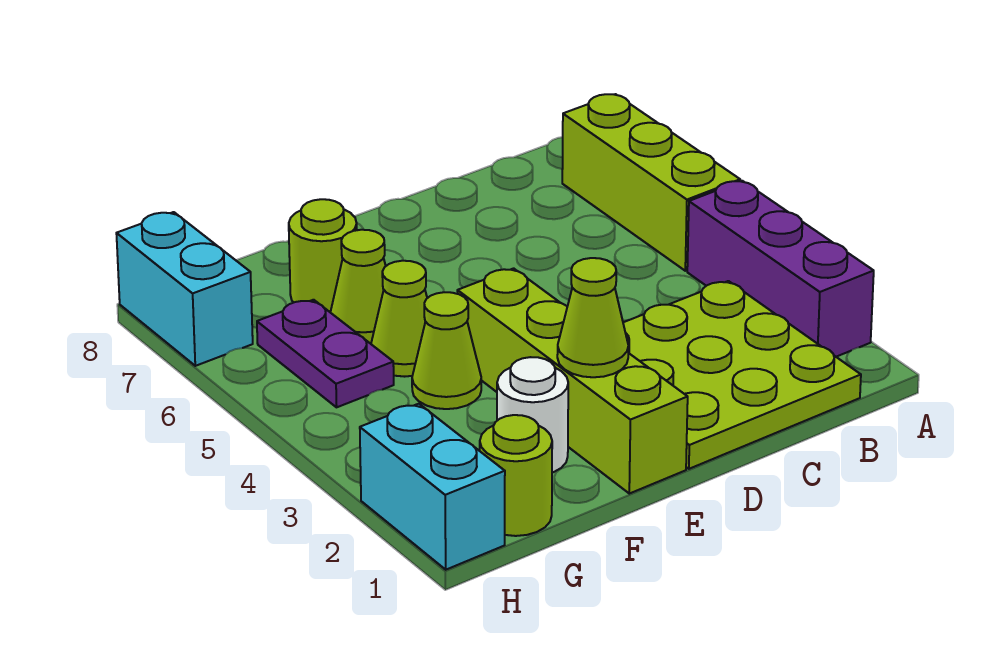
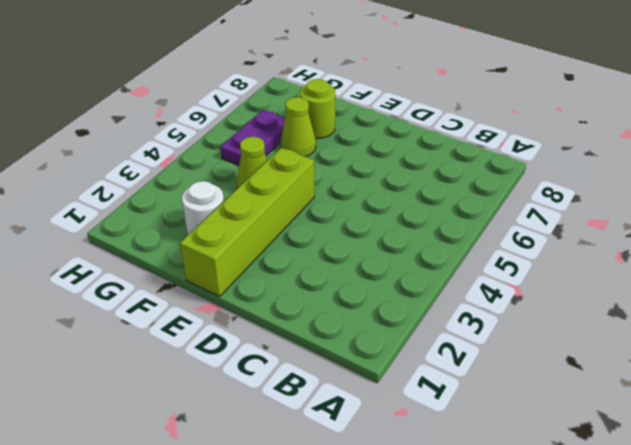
none -> purple 1x3 brick [687,181,874,357]
none -> lime 1x3 brick [562,94,740,271]
none -> lime 3x3 plate [623,281,861,469]

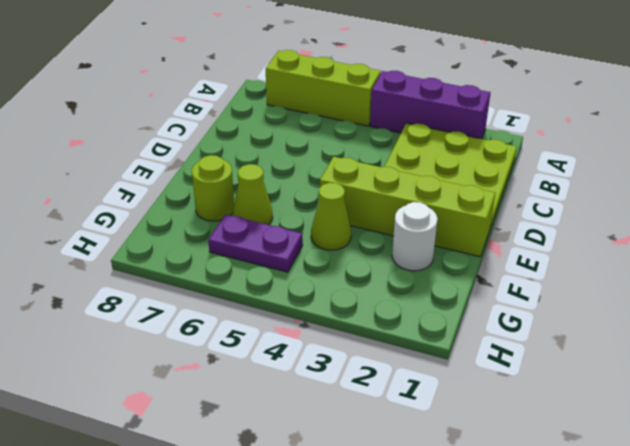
none -> lime 1x1 cone [371,261,427,377]
none -> lime 1x1 round brick [480,415,552,536]
none -> cyan 1x2 brick [360,404,505,570]

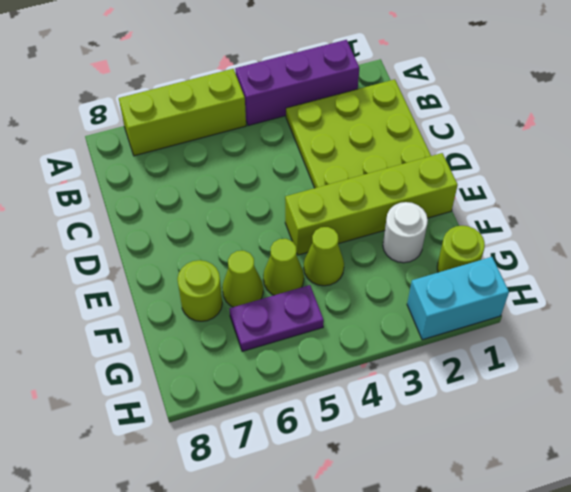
none -> cyan 1x2 brick [116,212,253,366]
none -> lime 1x1 cone [557,258,628,377]

